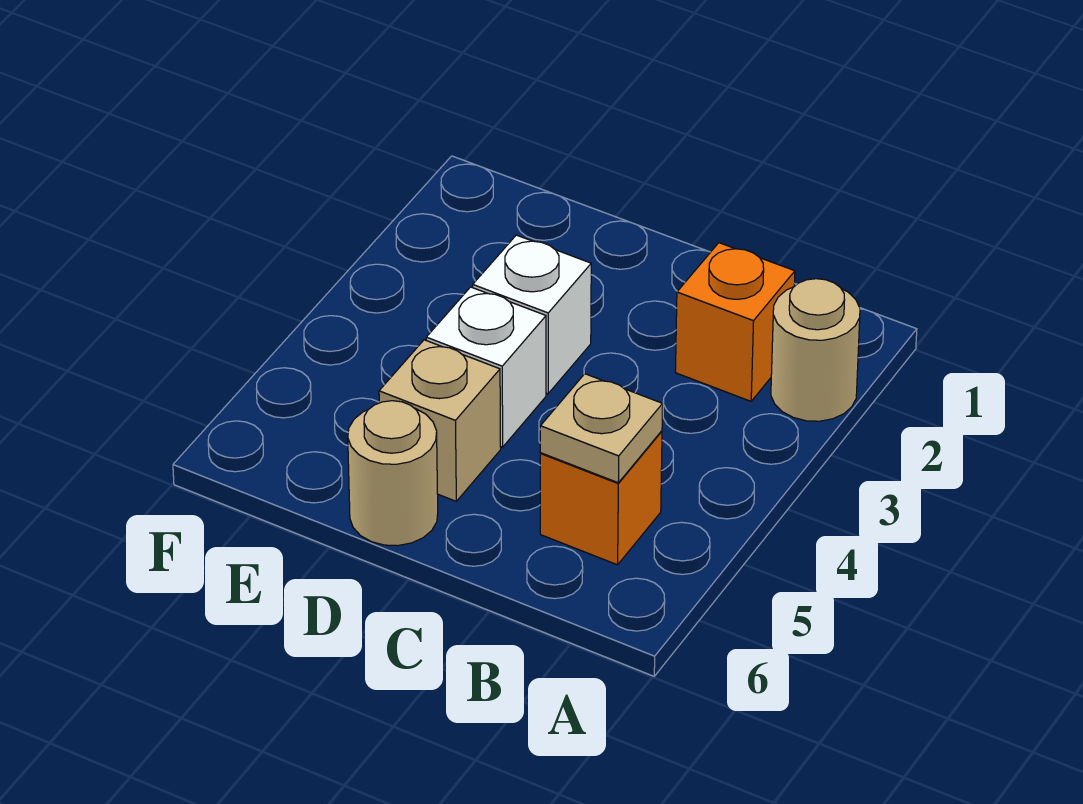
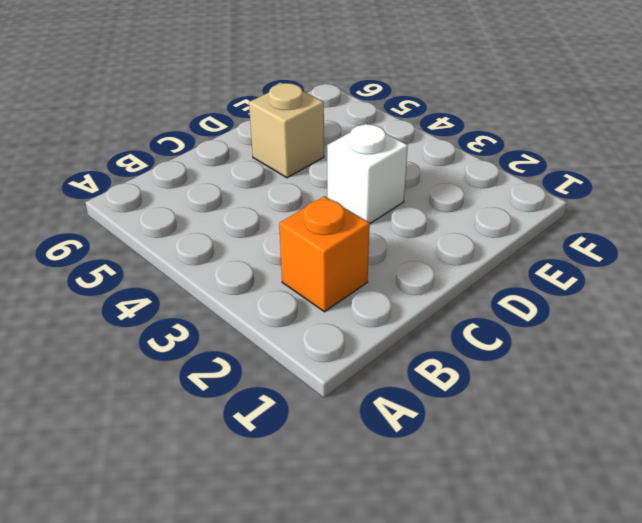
none -> tan 1x1 round brick [771,279,860,421]
none -> orange 1x1 brick [540,431,662,565]

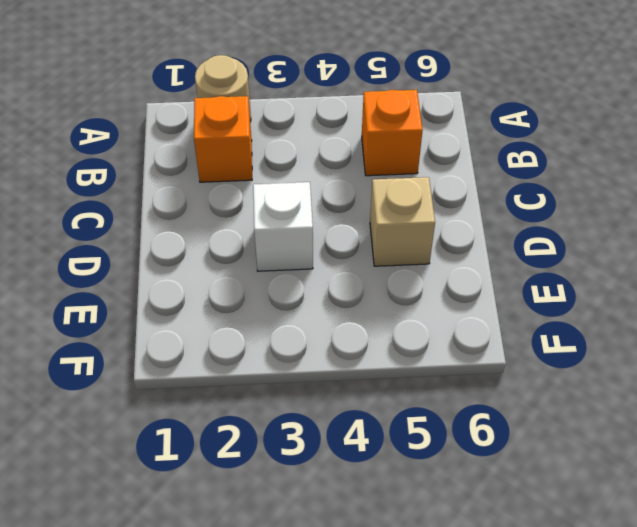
none -> white 1x1 brick [426,287,546,447]
none -> tan 1x1 round brick [348,401,438,546]

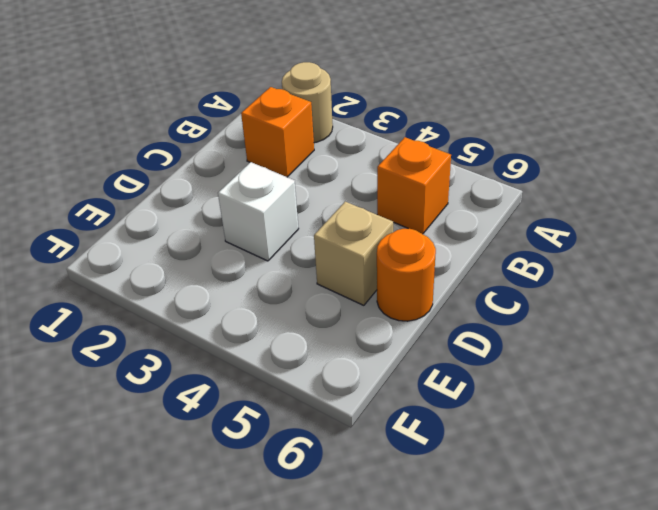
orange 1x1 round brick [377,229,436,321] -> tan 1x1 round brick [348,401,438,546]
none -> white 1x1 brick [426,287,546,447]
none -> tan 1x1 plate [540,374,663,483]

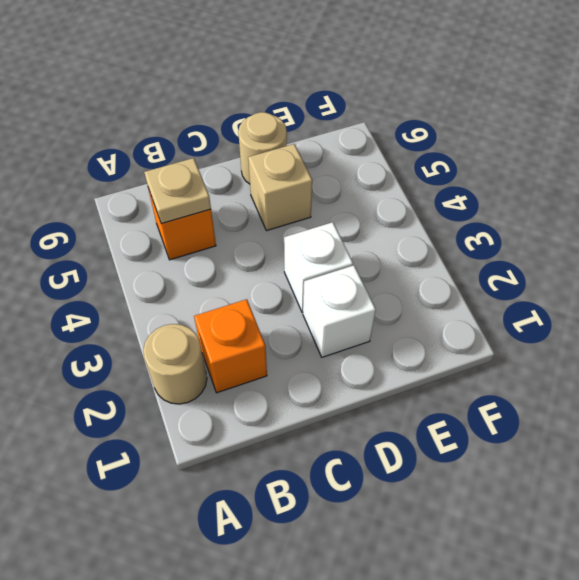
white 1x1 brick [303,265,376,357] -> white 1x1 brick moved to [426,287,546,447]

